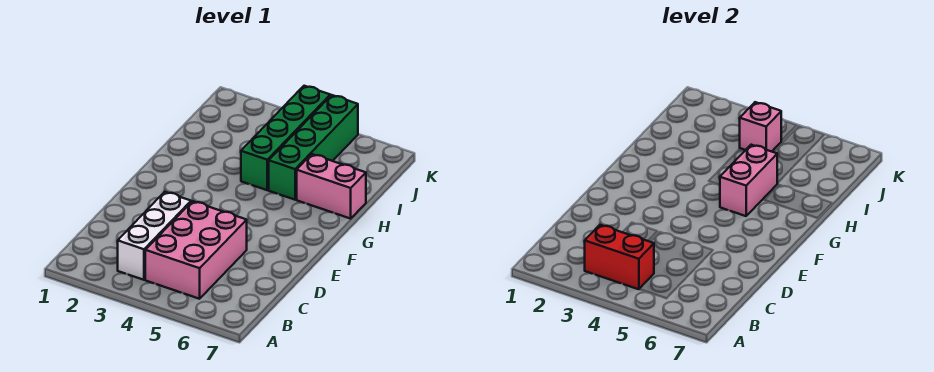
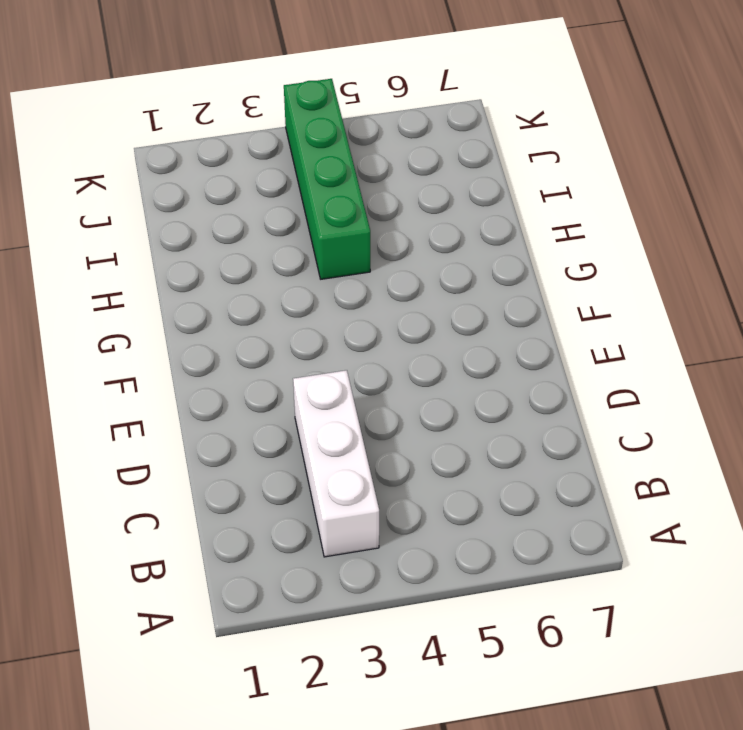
none -> pink 2x3 brick [145,201,247,299]
none -> green 1x4 brick [269,95,358,200]

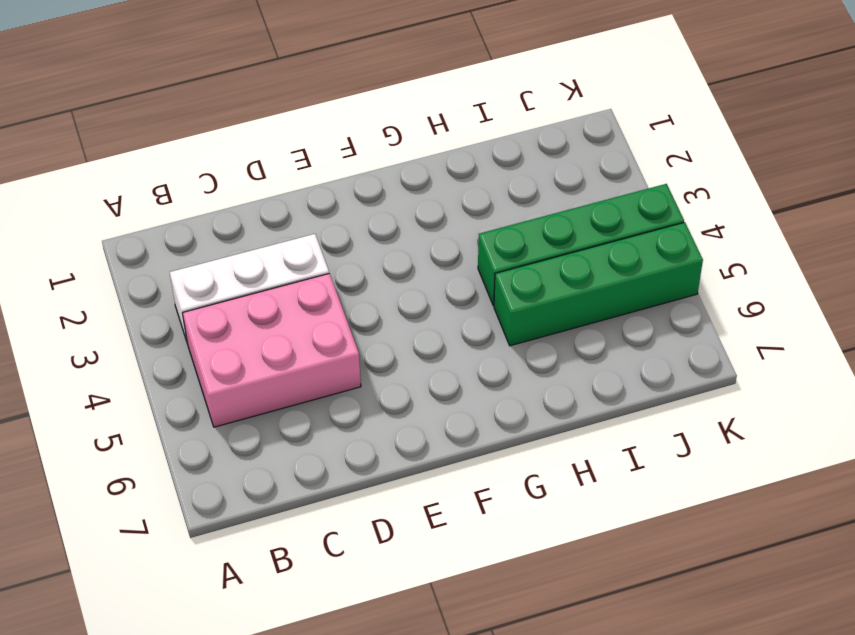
none -> pink 1x2 brick [297,154,366,219]
none -> red 1x2 brick [585,225,654,289]

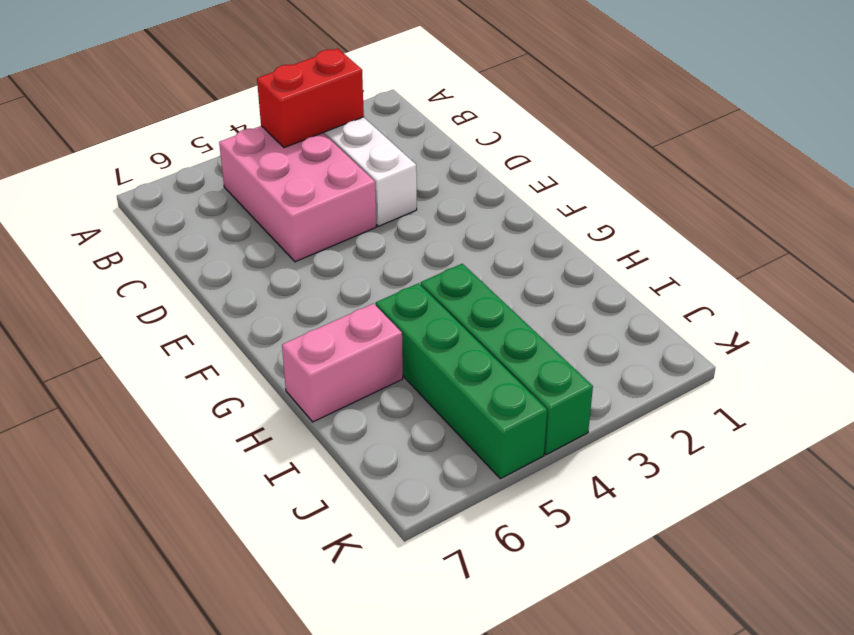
none -> pink 1x2 brick [720,145,777,216]
none -> pink 1x1 brick [740,102,781,152]

